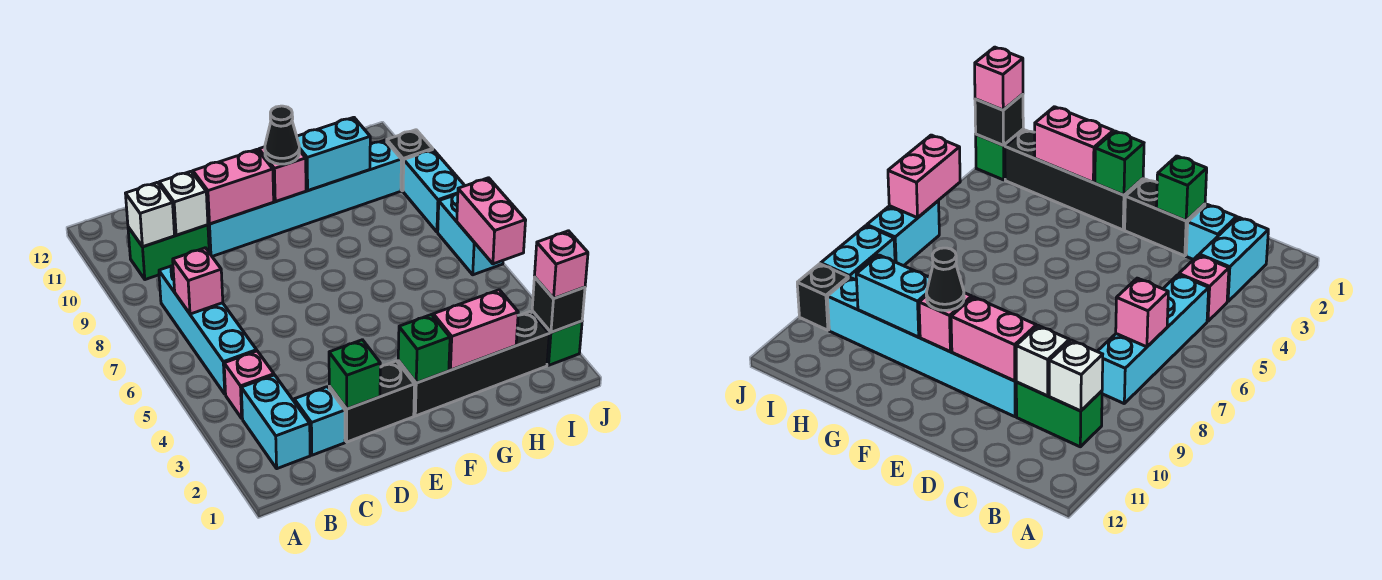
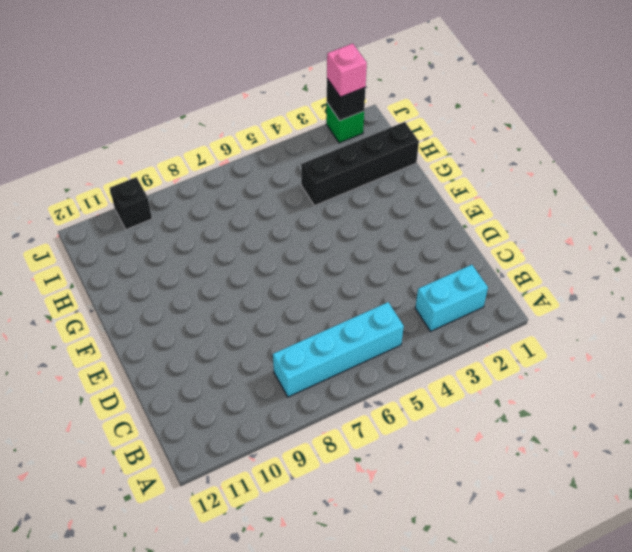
black 1x4 brick [301,122,419,206] -> black 1x4 brick turned to [398,311,549,416]
none -> pink 1x1 brick [224,351,274,418]
none -> green 1x2 brick [128,225,209,280]
none -> cyan 1x1 brick [294,387,345,455]

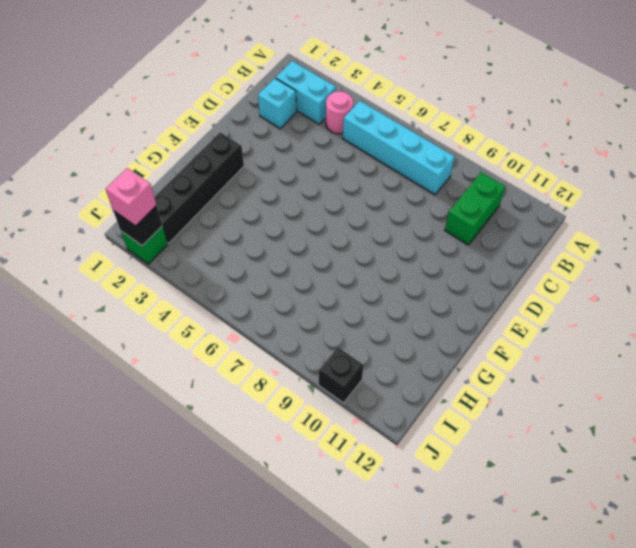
pink 1x1 round brick [326,91,353,134] -> pink 1x1 brick [224,351,274,418]
none -> black 1x2 brick [329,361,415,442]
none -> cyan 1x6 brick [208,140,401,256]
none -> cyan 1x2 brick [438,193,503,275]

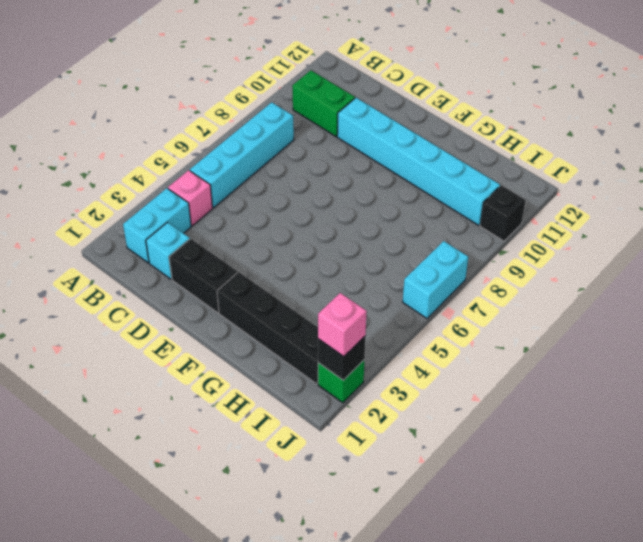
none -> cyan 1x2 brick [403,150,465,232]
none -> pink 1x1 brick [173,248,223,314]
none -> white 1x1 brick [126,182,175,247]

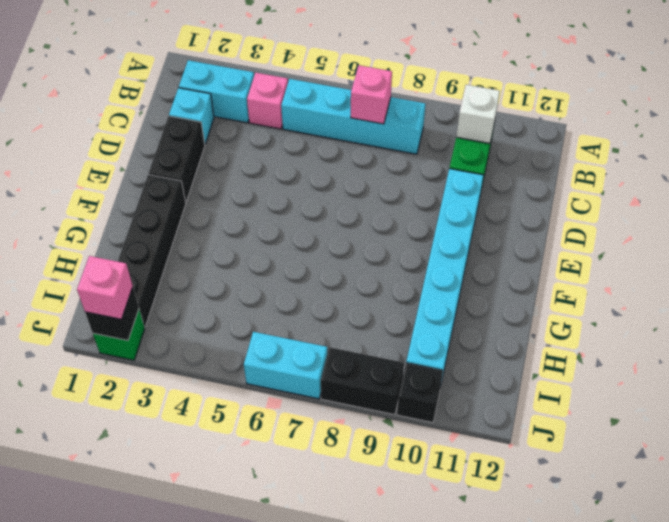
black 1x2 brick [321,347,404,415] -> cyan 1x2 brick [403,150,465,232]
none -> white 1x1 brick [159,171,208,235]
none -> green 1x1 brick [329,340,380,409]
none -> pink 1x2 brick [193,150,274,224]

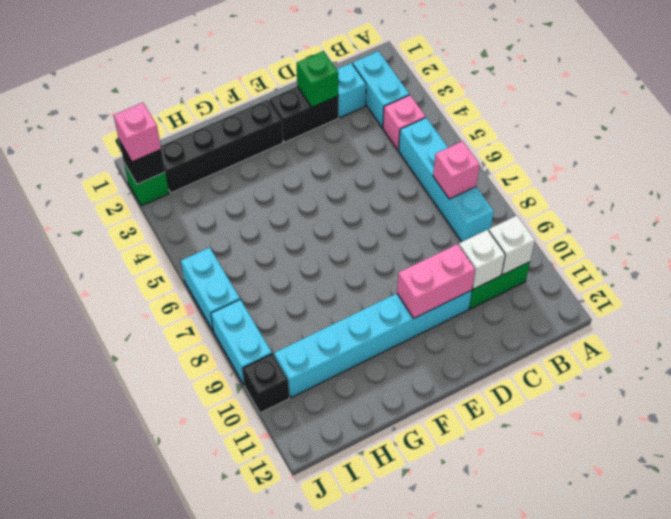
none -> green 1x1 brick [398,315,450,383]
none -> pink 1x1 brick [259,147,306,202]
none -> pink 1x2 brick [433,290,518,370]

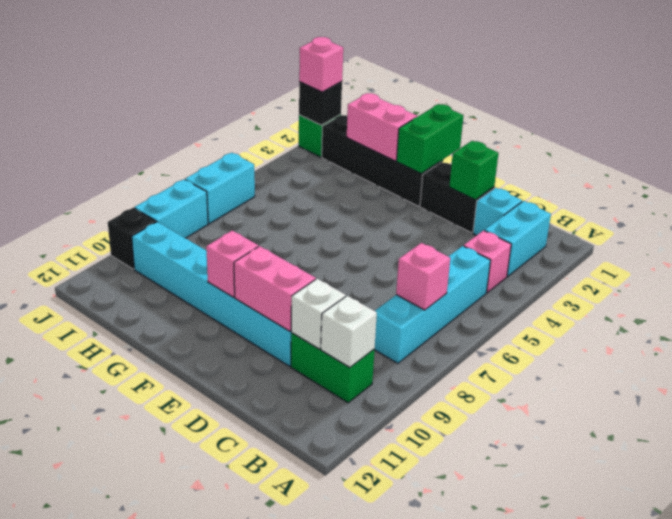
green 1x2 brick [397,104,464,174] -> green 1x1 brick [398,315,450,383]
none -> cyan 1x2 brick [297,117,370,191]
none -> pink 1x2 brick [457,178,526,264]
none -> black 1x1 cone [265,106,299,164]

